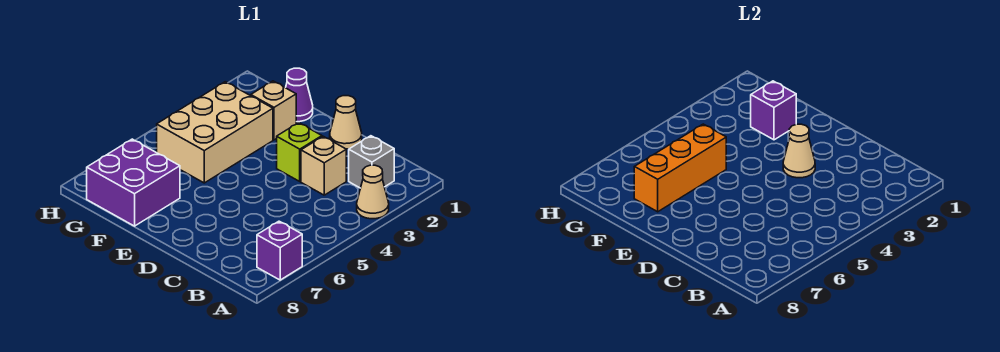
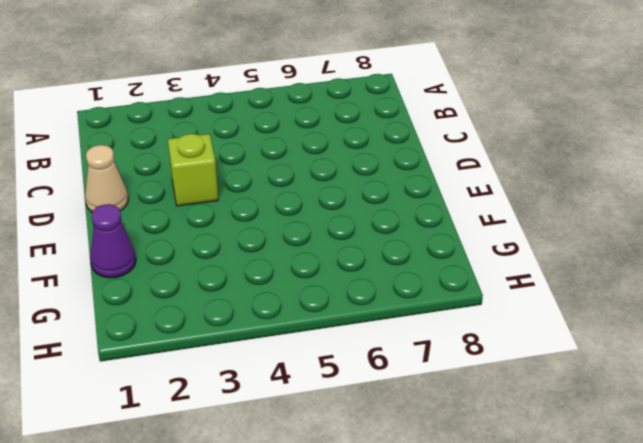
none -> tan 1x1 cone [357,165,389,219]
none -> purple 1x1 brick [257,221,302,280]
none -> grey 1x1 brick [349,136,394,188]

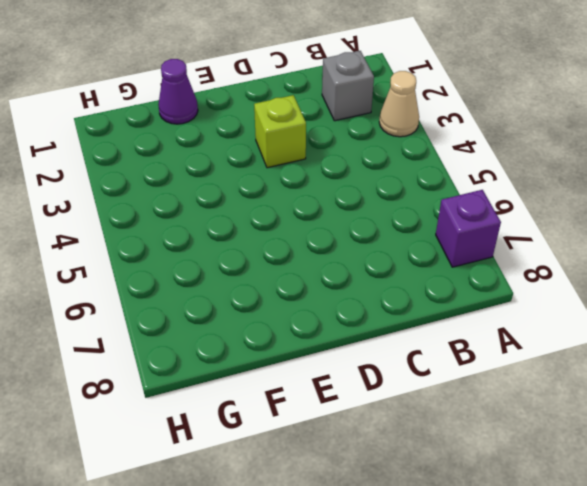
none -> tan 1x1 brick [301,136,346,195]
none -> tan 1x1 cone [330,96,362,149]
none -> tan 1x1 brick [251,81,296,140]

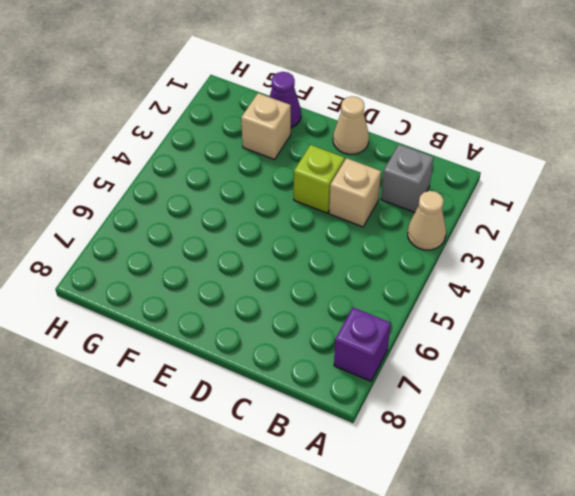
none -> tan 2x3 brick [157,82,273,183]
none -> purple 2x2 brick [87,139,180,226]
none -> tan 1x1 cone [783,124,815,178]

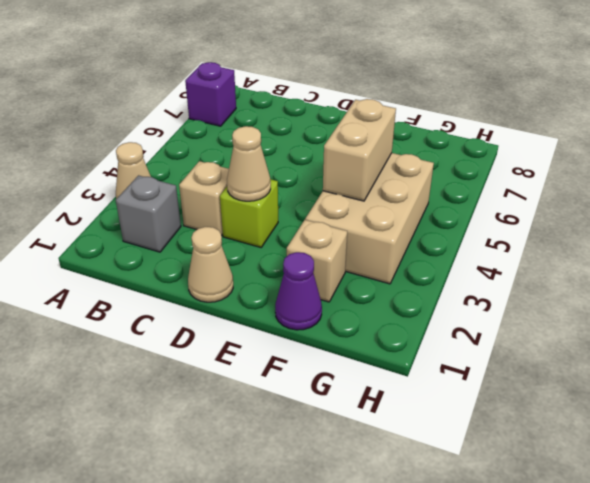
tan 1x2 brick [323,99,396,201] -> orange 1x3 brick [634,124,726,212]
none -> purple 2x2 brick [87,139,180,226]
none -> purple 1x1 brick [751,81,796,140]

